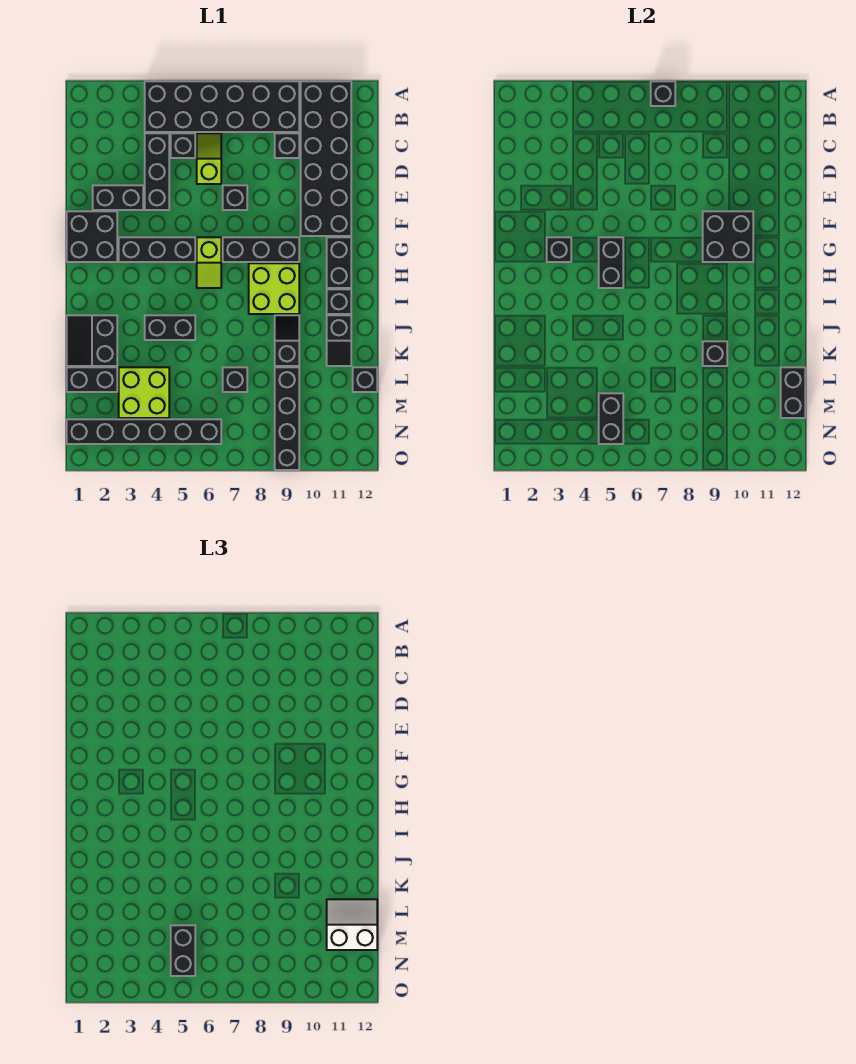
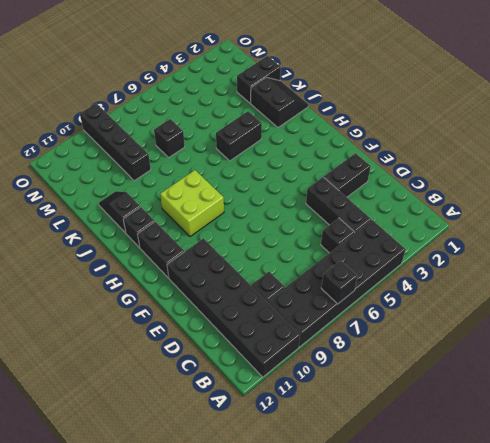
none -> lime 1x2 slope [197,133,221,184]
none -> black 1x1 brick [223,185,247,210]
none -> black 2x2 brick [67,211,117,262]
none -> black 1x3 brick [119,237,195,262]

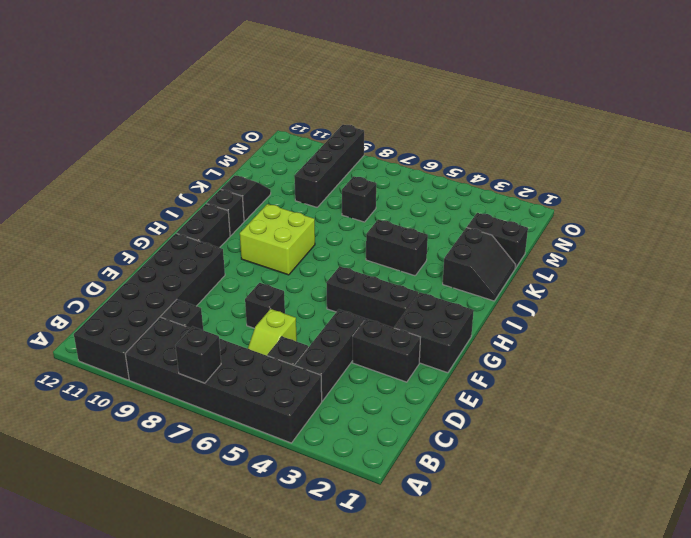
none -> lime 1x2 slope [197,237,221,288]
none -> black 1x3 brick [223,237,299,262]
none -> black 1x2 slope [275,315,299,366]
none -> lime 2x2 brick [119,367,169,418]

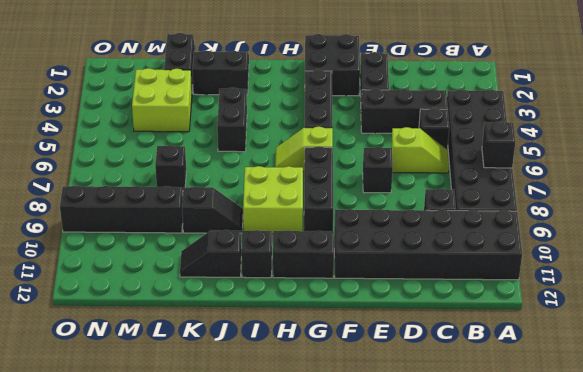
none -> black 1x1 brick [353,367,377,392]
none -> black 1x6 brick [67,419,221,444]
none -> black 2x2 brick [703,211,753,262]
none -> black 1x1 brick [547,237,571,262]

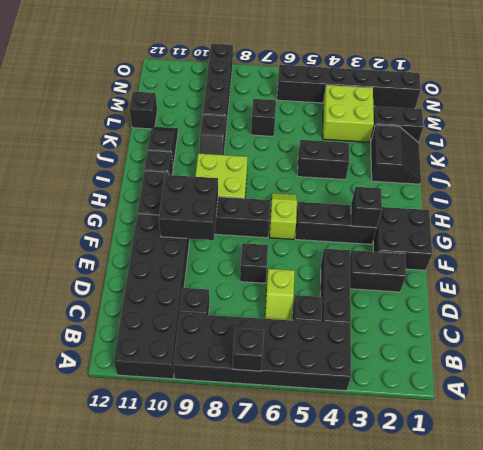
none -> black 1x2 brick [599,237,623,288]
none -> black 1x1 brick [703,341,727,366]
none -> black 1x2 brick [781,367,805,418]
none -> black 1x2 brick [599,393,623,444]

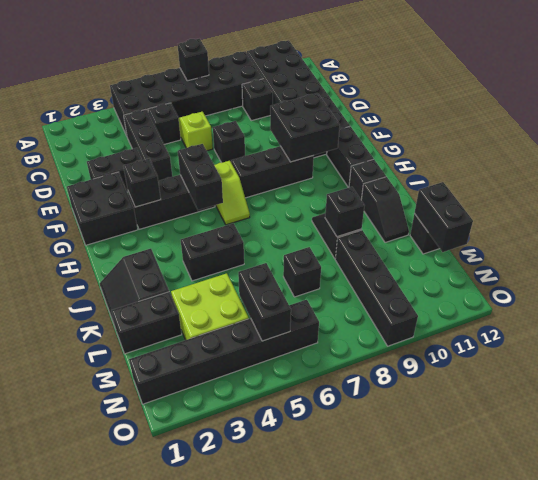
none -> lime 2x2 brick [249,263,299,314]
none -> white 2x2 slope [327,899,377,950]
none -> black 1x2 brick [171,925,195,976]

